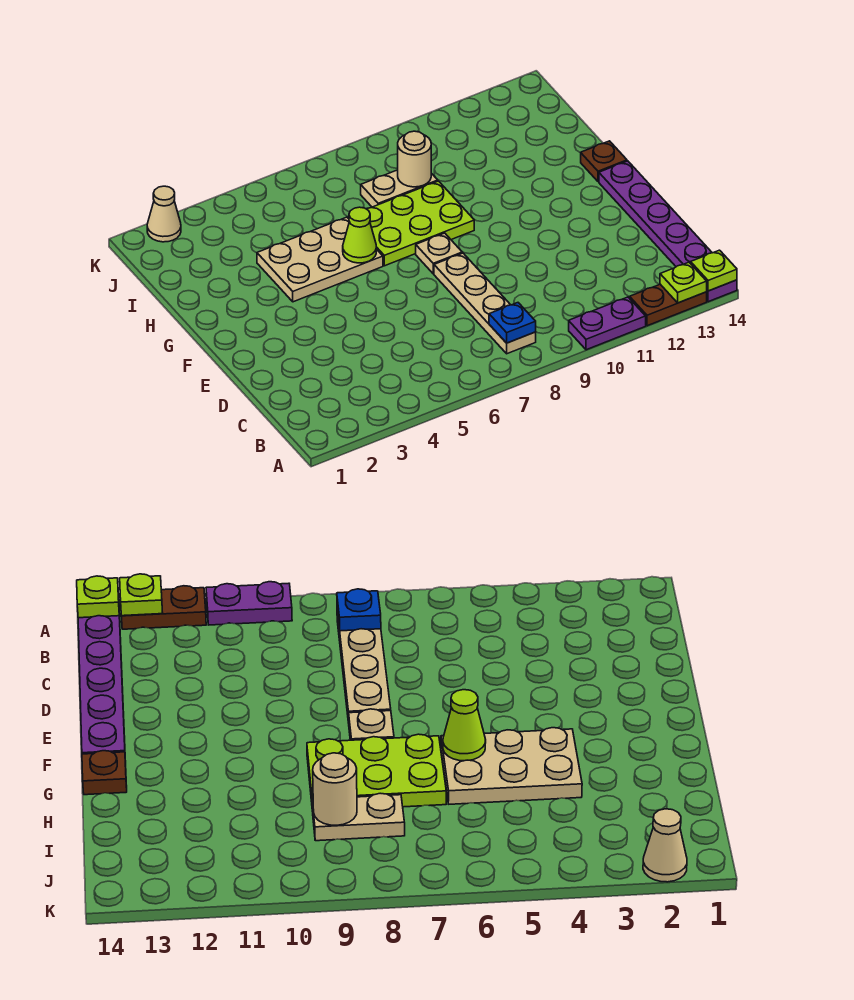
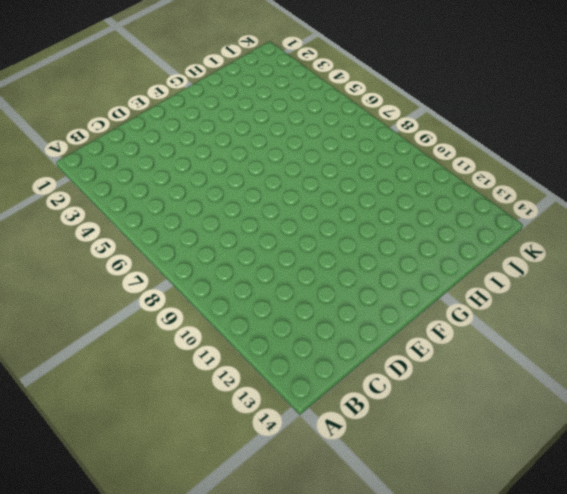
none -> purple 1x2 plate [569,297,646,350]
none -> brown 1x2 plate [630,284,707,326]
none -> purple 1x6 plate [599,161,737,302]

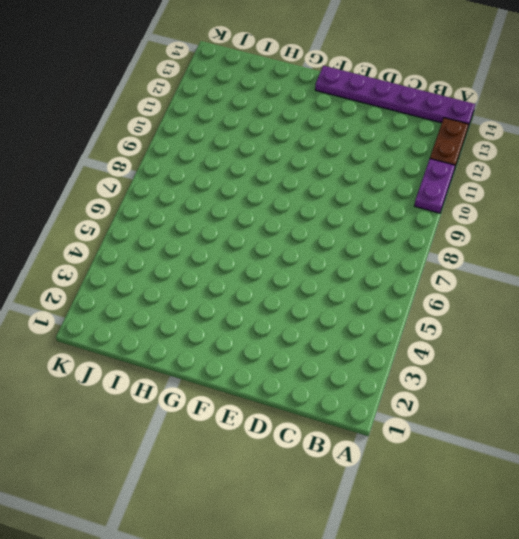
none -> tan 1x4 plate [434,253,536,354]
none -> tan 1x1 plate [416,233,462,274]
none -> tan 2x3 plate [257,217,383,302]

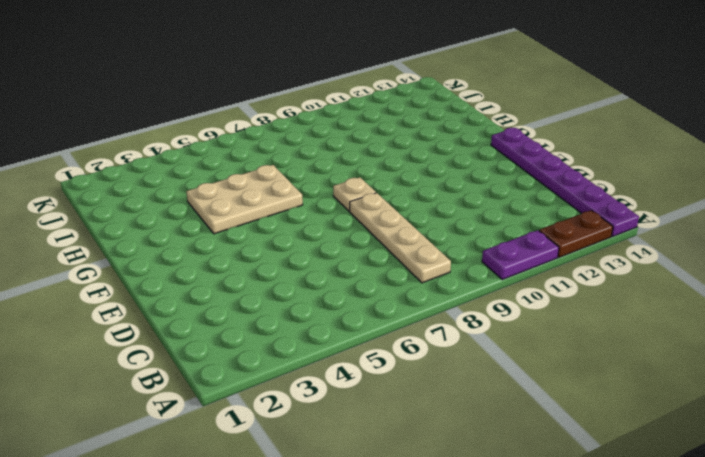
none -> lime 2x3 plate [367,181,474,266]
none -> brown 1x1 plate [581,141,627,182]
none -> tan 1x2 plate [361,170,438,207]

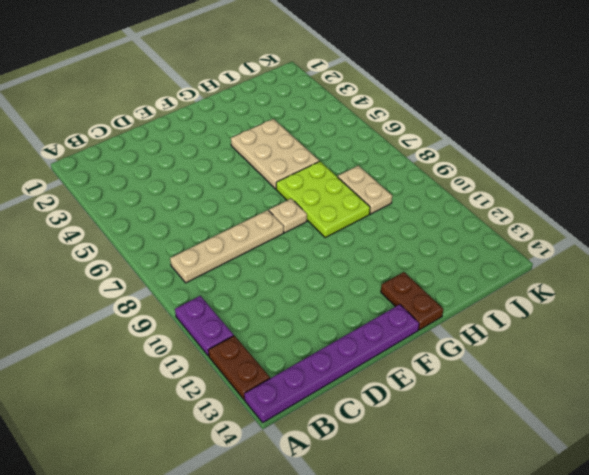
brown 1x2 plate [381,272,443,330] -> brown 1x1 plate [581,141,627,182]
none -> tan 1x1 cone [147,186,181,242]
none -> lime 1x1 plate [660,262,707,303]
none -> lime 1x1 plate [691,250,737,291]

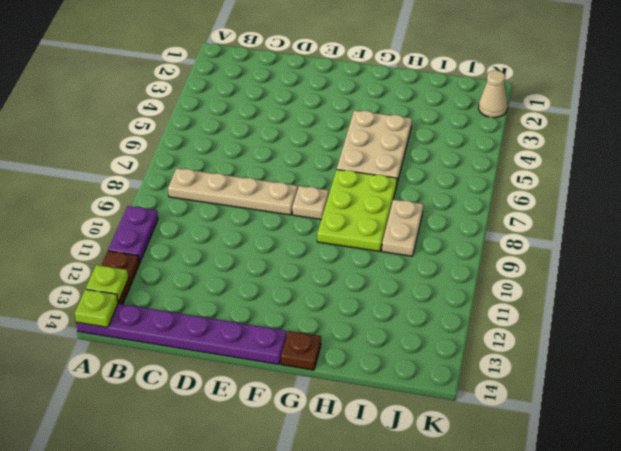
none -> blue 1x1 plate [489,303,536,343]
none -> lime 1x1 cone [343,207,376,263]
none -> tan 1x1 round brick [398,131,431,187]

